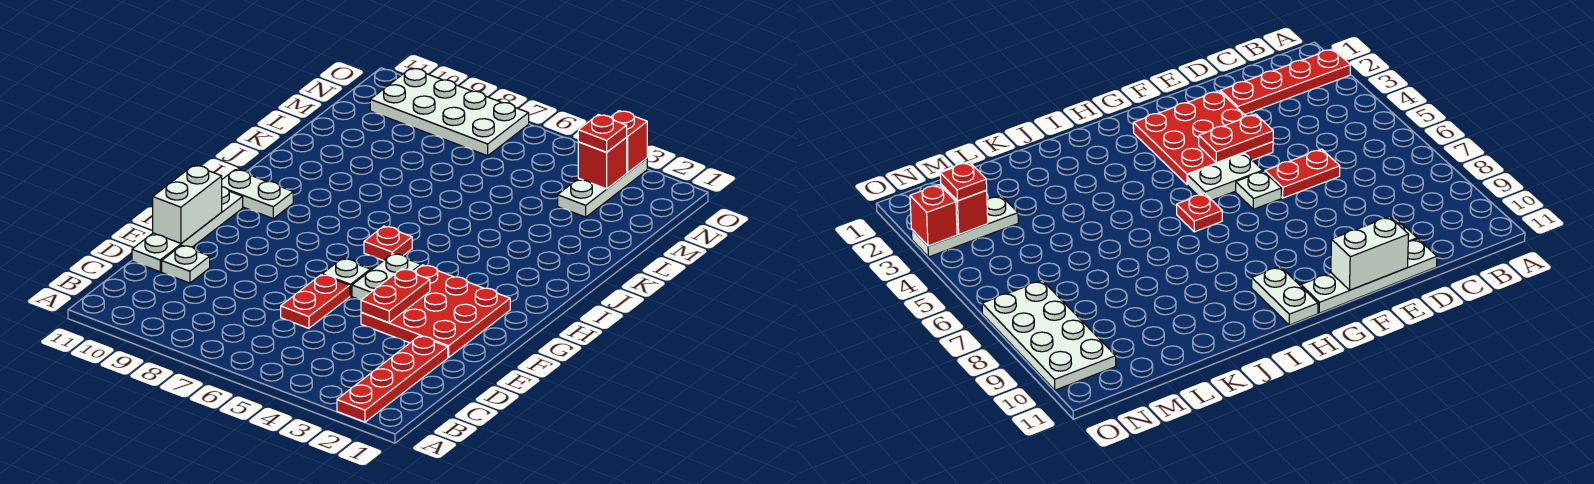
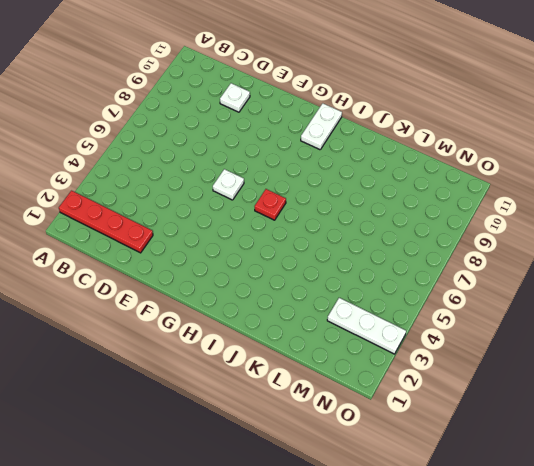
none -> red 1x2 plate [281,275,350,328]
none -> white 1x4 plate [132,187,243,272]
none -> red 3x3 plate [361,265,510,358]

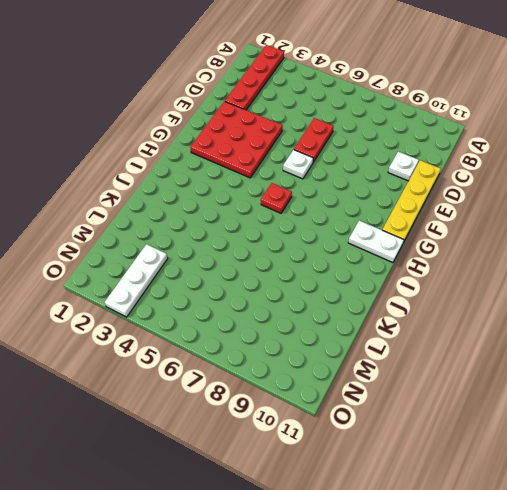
yellow 1x4 plate [382,160,441,243] -> white 1x4 plate [132,187,243,272]
none -> white 1x2 plate [352,254,421,300]
none -> white 2x4 plate [370,68,529,156]
none -> red 1x2 plate [361,269,430,323]

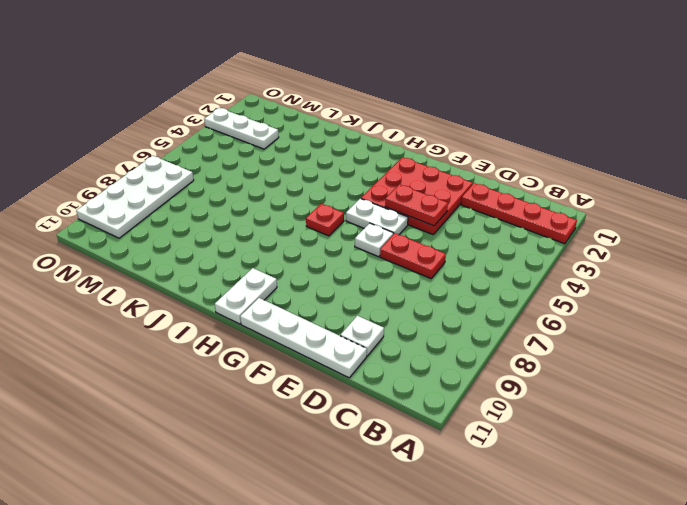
none -> white 1x2 brick [153,165,222,243]
none -> red 1x1 brick [578,138,627,189]
none -> red 1x1 brick [611,111,647,173]

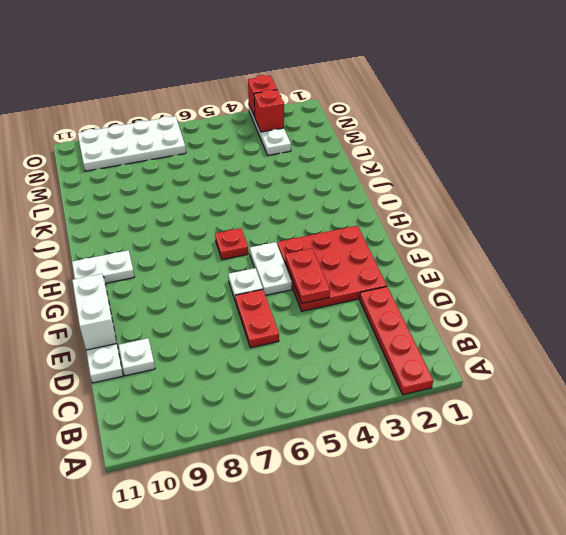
none -> red 1x1 plate [578,115,627,152]

